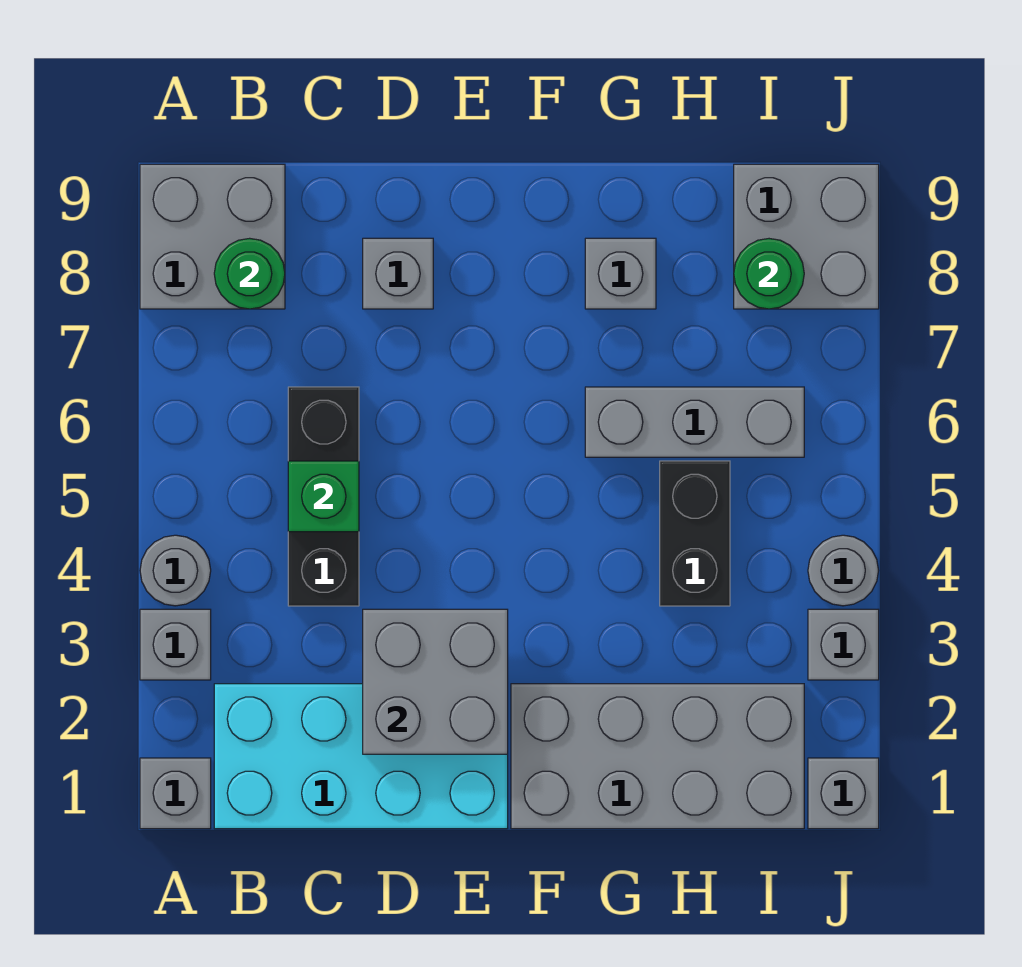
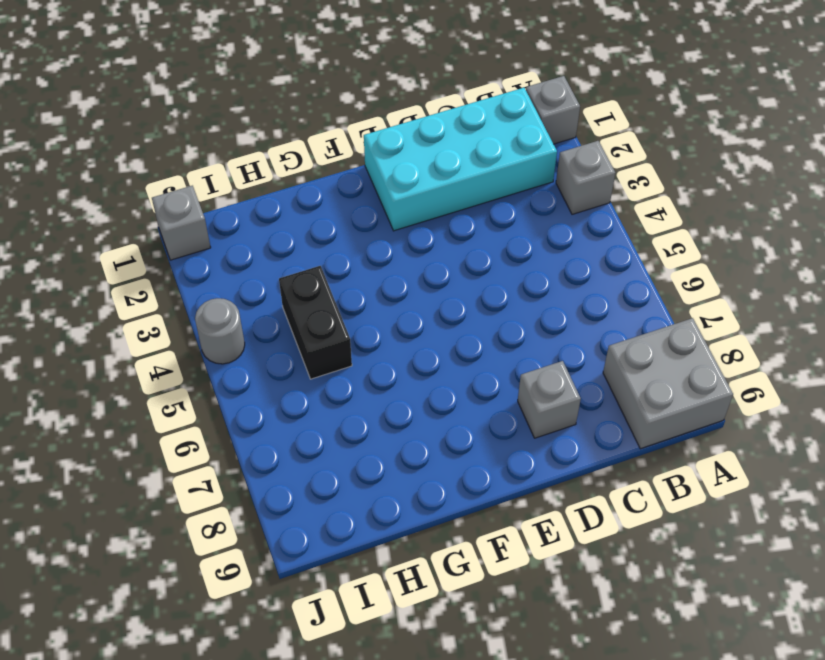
none -> grey 1x1 round brick [140,535,211,606]
none -> black 1x3 brick [288,387,359,606]
none -> grey 2x4 brick [511,684,804,829]

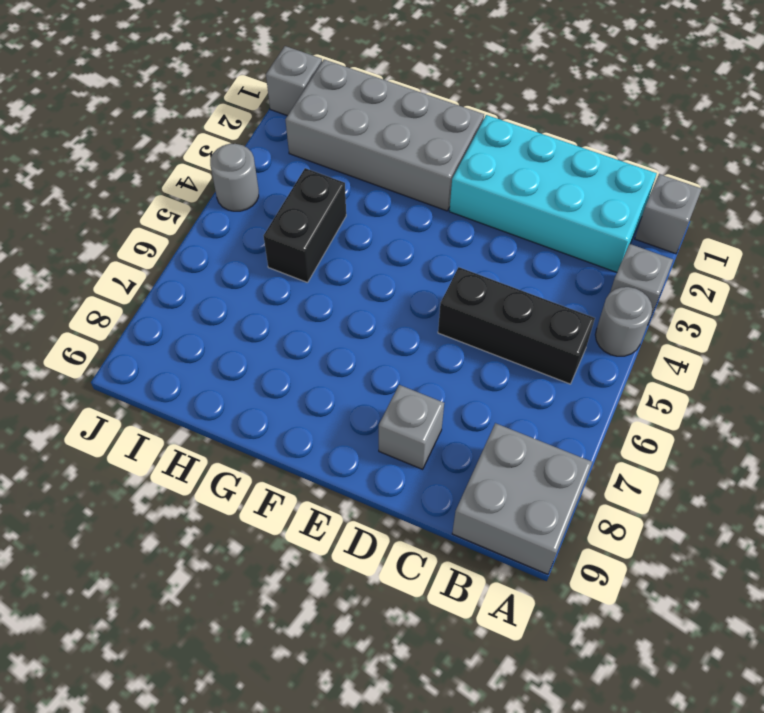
black 1x3 brick [438,267,595,384] -> black 1x3 brick turned to [288,387,359,606]
none -> grey 1x3 brick [585,387,804,457]
none -> grey 1x1 brick [585,238,656,309]
none -> grey 2x2 brick [734,164,879,309]

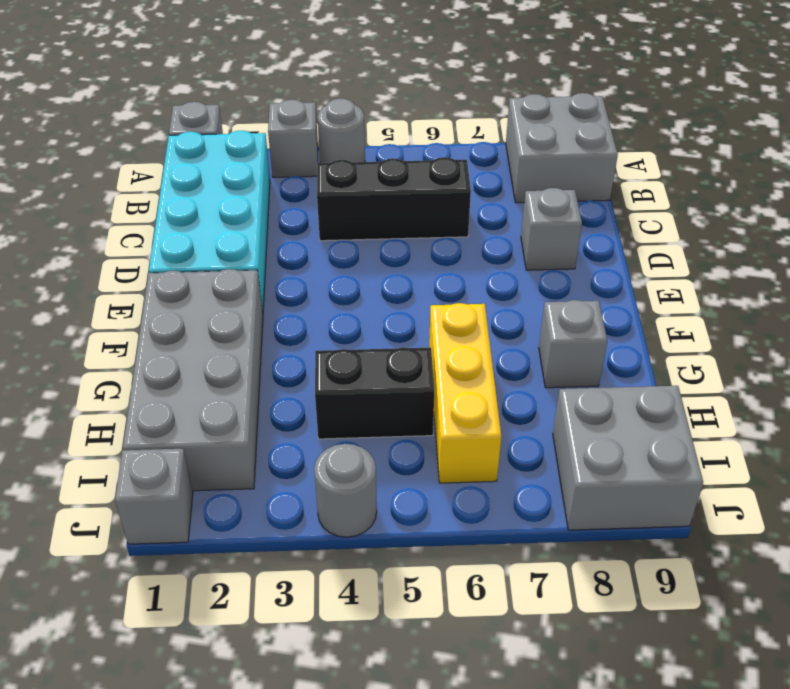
yellow 1x3 brick [429,303,501,483] -> grey 1x3 brick [585,387,804,457]
none -> grey 1x1 brick [808,609,879,680]
none -> green 1x1 round brick [214,238,285,309]
none -> green 1x1 brick [288,461,359,532]

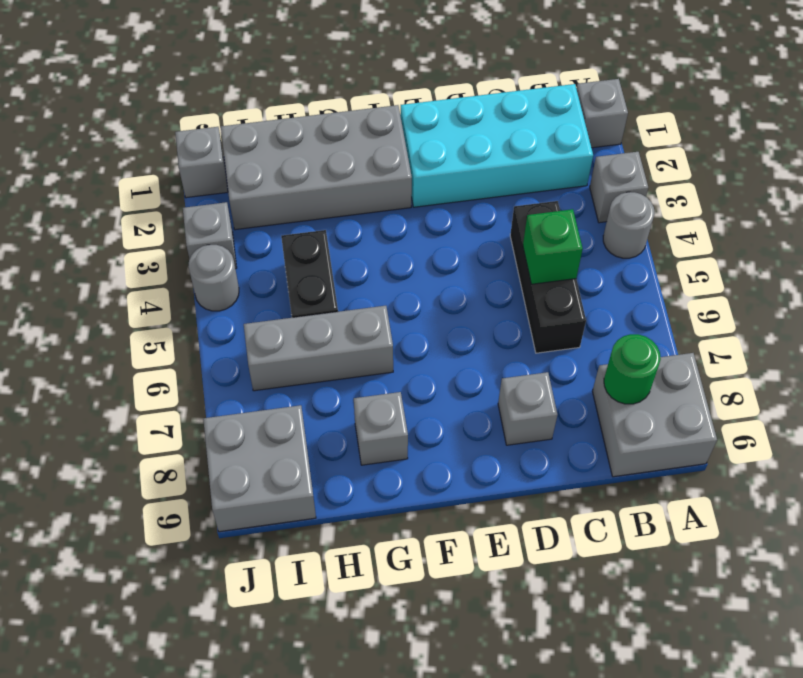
none -> grey 2x2 brick [363,609,508,754]
none -> green 1x1 round brick [734,239,804,309]

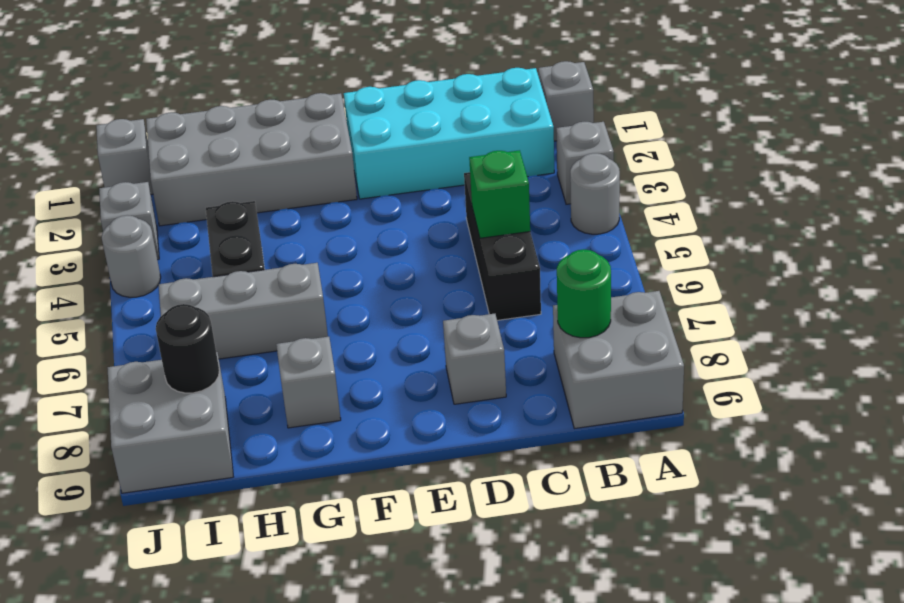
black 1x1 round brick [156,304,219,393] -> green 1x1 round brick [734,239,804,309]
none -> grey 2x2 brick [363,609,508,754]

